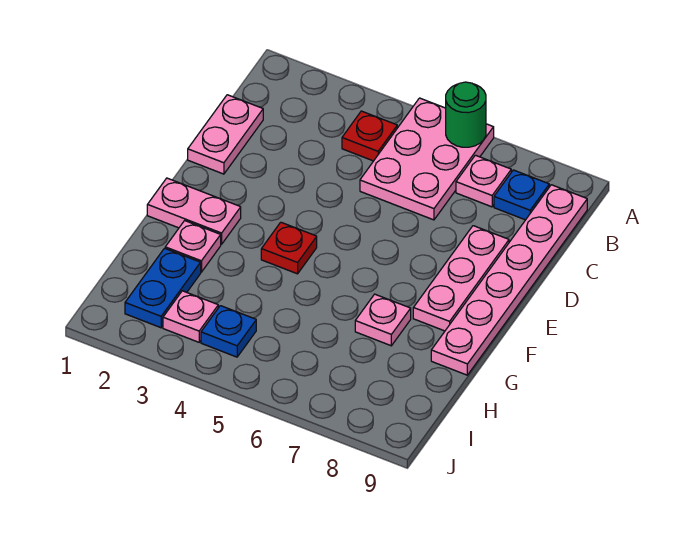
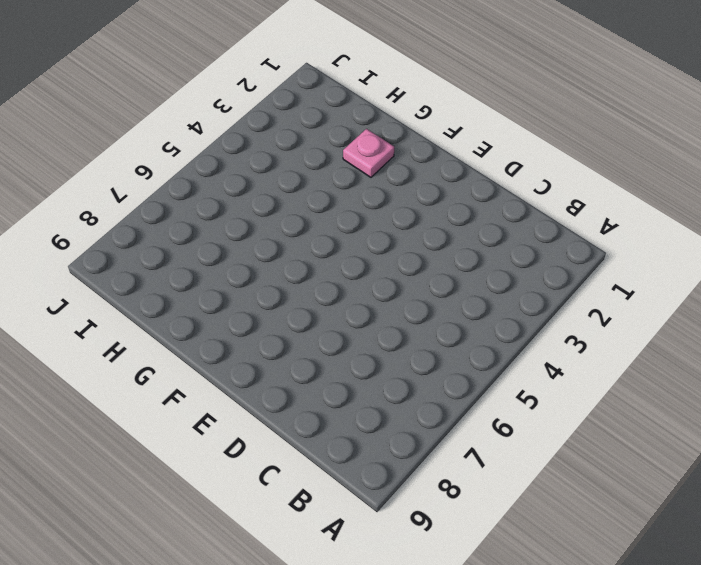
none -> pink 2x3 plate [360,98,494,220]
none -> red 1x1 plate [342,111,397,161]
none -> pink 1x1 plate [456,155,511,207]

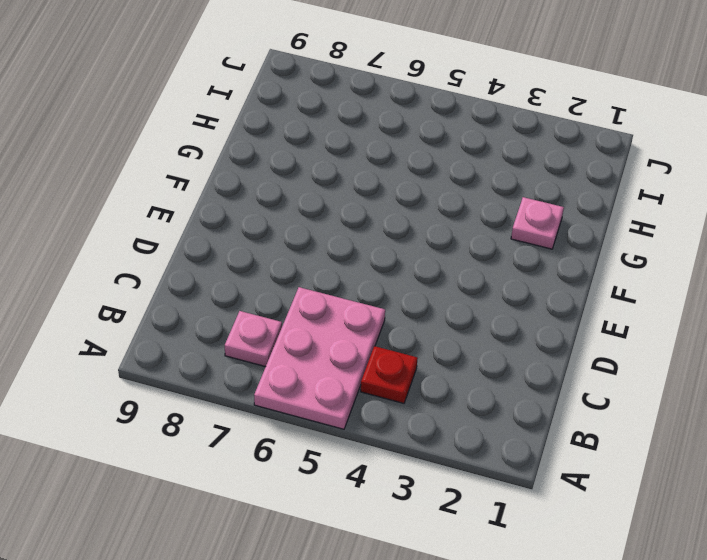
none -> blue 1x1 plate [494,170,549,220]
none -> pink 1x6 plate [431,185,587,375]
none -> pink 1x2 plate [188,95,263,174]

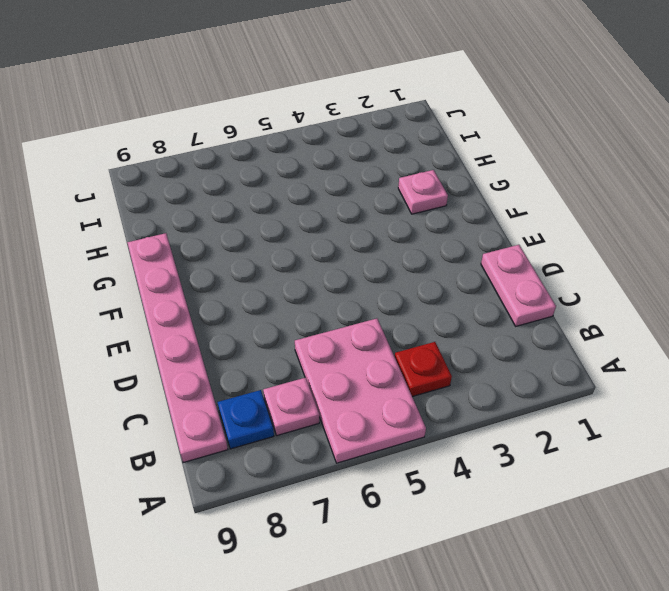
none -> pink 1x3 plate [413,226,509,331]
none -> pink 1x2 plate [147,178,241,244]
none -> red 1x1 plate [261,222,317,274]

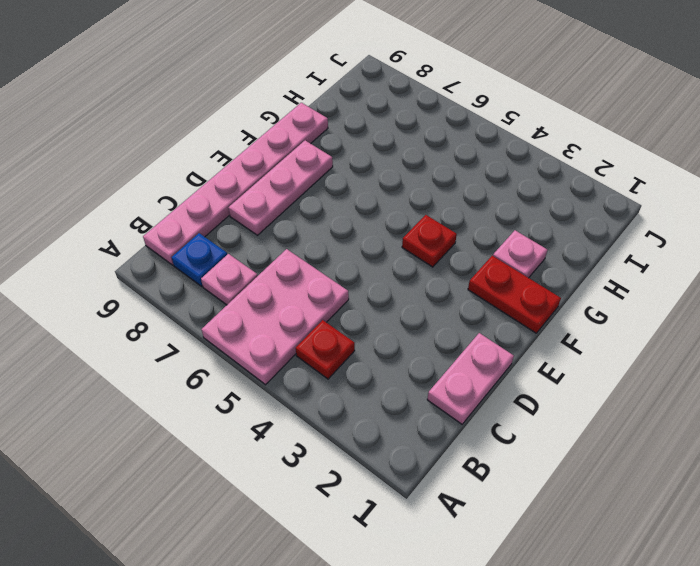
red 1x2 plate [468,256,561,333] -> pink 1x2 plate [147,178,241,244]
none -> pink 1x1 plate [355,294,411,346]
none -> blue 1x2 plate [125,248,201,328]
none -> pink 1x1 plate [163,291,218,342]

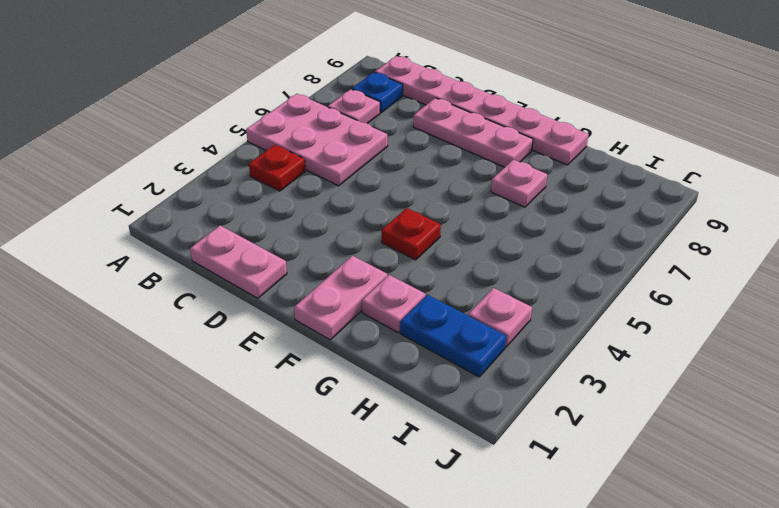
none -> blue 1x1 plate [201,306,256,357]
none -> green 1x1 round brick [446,82,486,147]

